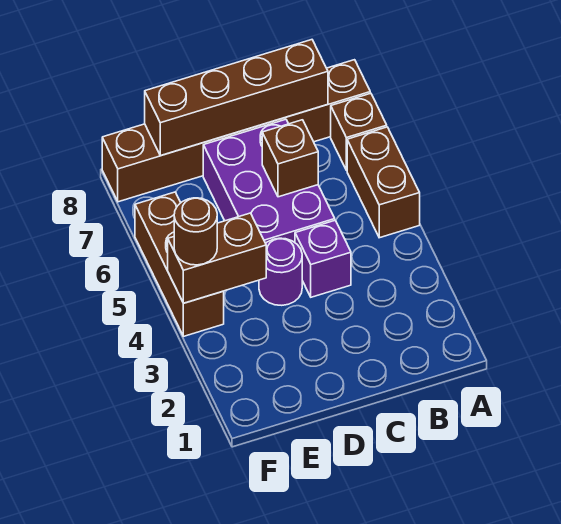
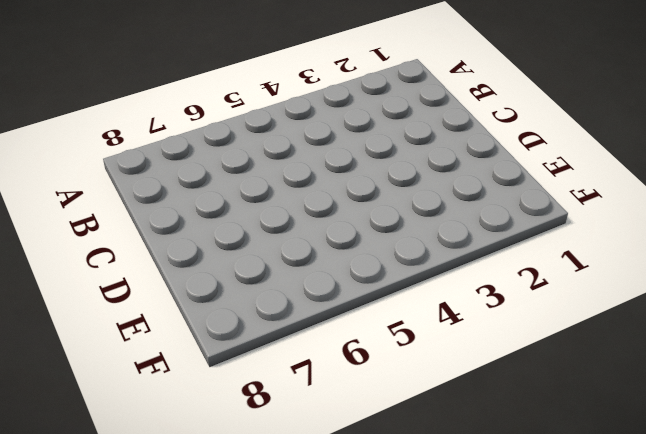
none -> brown 1x2 brick [347,127,420,238]
none -> brown 1x1 brick [331,93,387,170]

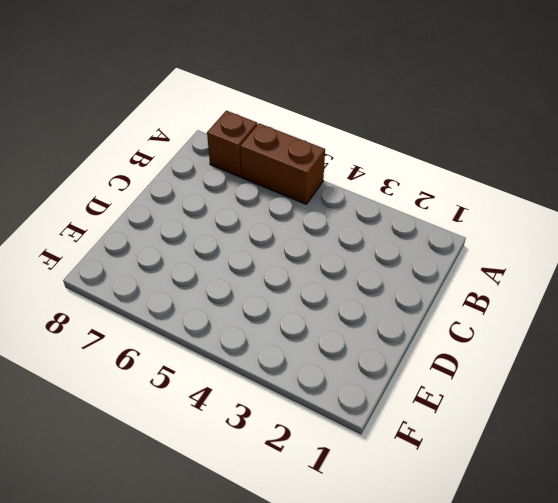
none -> brown 1x6 brick [102,60,370,202]
none -> purple 1x1 brick [295,221,351,297]

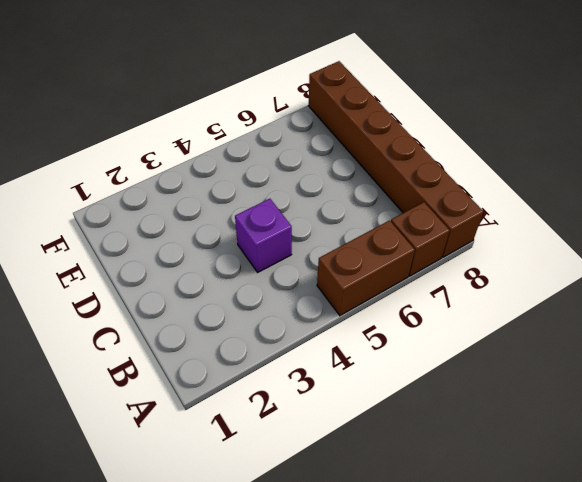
none -> purple 2x3 brick [203,119,335,243]
none -> purple 1x1 round brick [259,238,302,305]

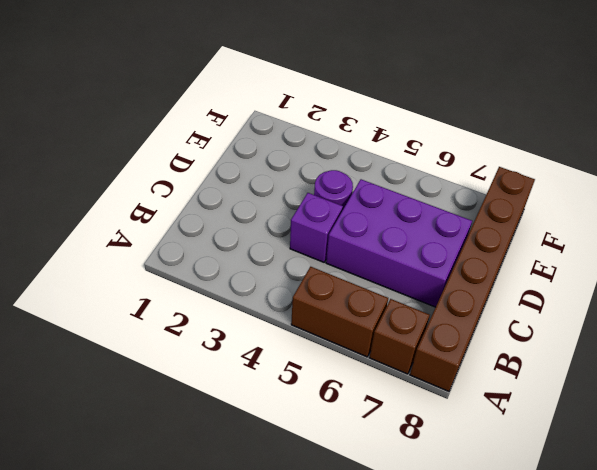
none -> brown 1x3 brick [135,192,224,336]
none -> brown 1x4 brick [145,40,328,156]

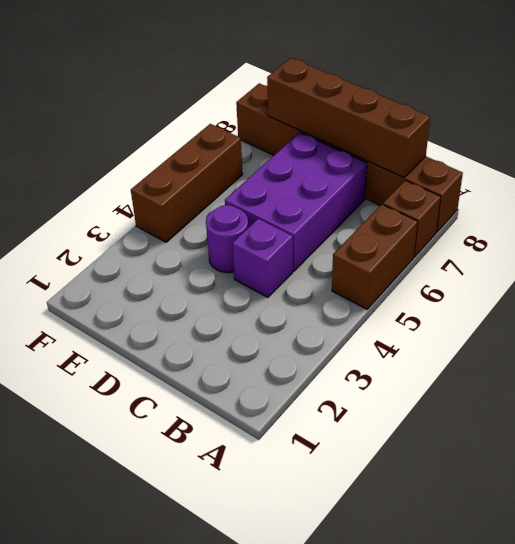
none -> brown 1x1 brick [262,120,318,197]
none -> brown 1x2 brick [168,213,266,303]

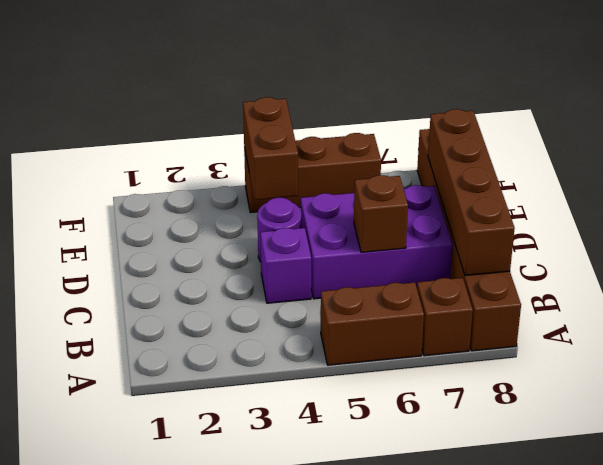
none -> brown 1x1 round brick [174,198,217,265]

